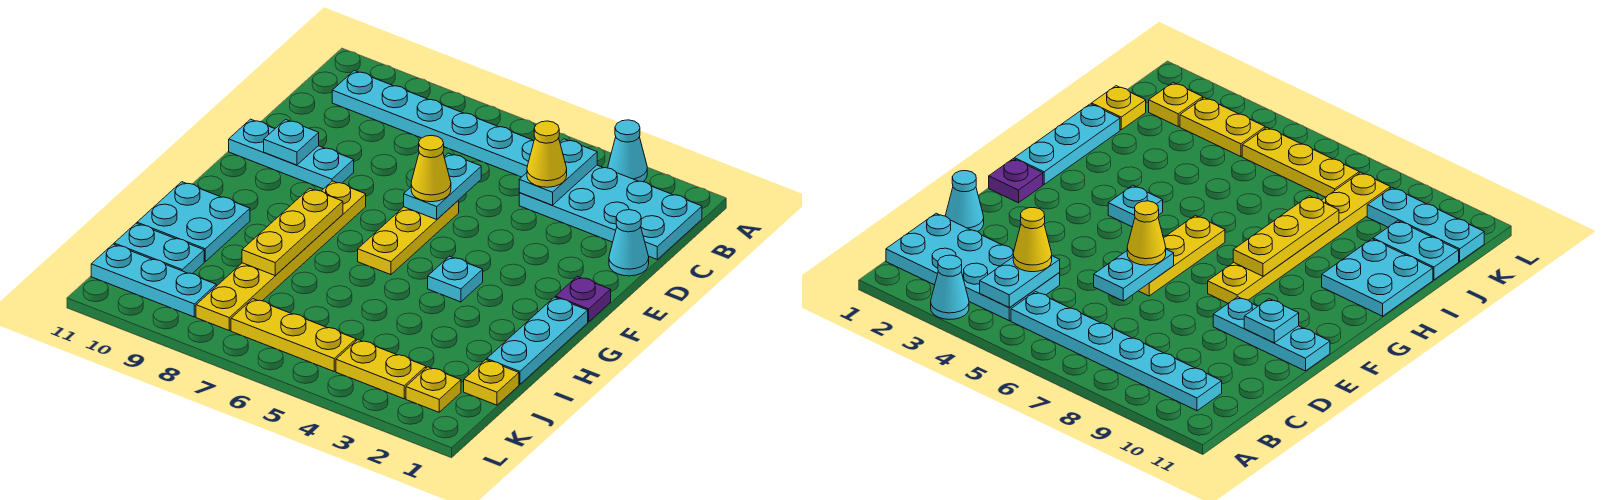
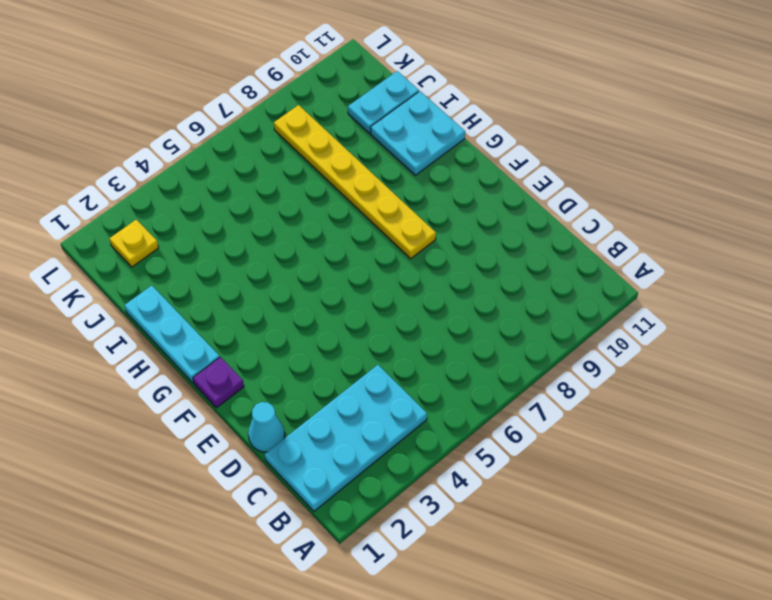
none -> cyan 1x1 cone [608,120,647,182]
none -> cyan 1x6 plate [332,71,534,177]
none -> yellow 1x3 plate [358,201,459,275]

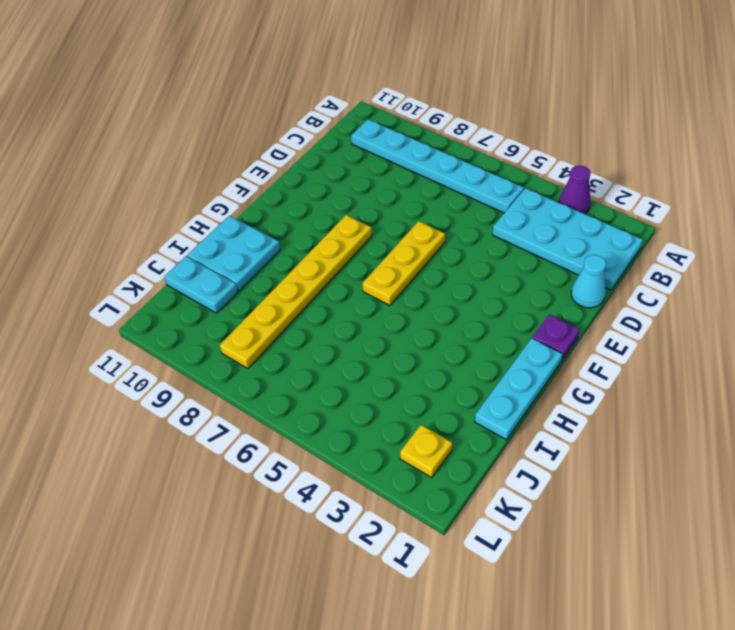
purple 1x1 cone [559,166,591,214] -> cyan 1x1 cone [608,120,647,182]
none -> cyan 1x3 plate [229,119,354,189]
none -> cyan 1x1 plate [428,256,483,302]
none -> yellow 1x1 plate [464,360,519,405]

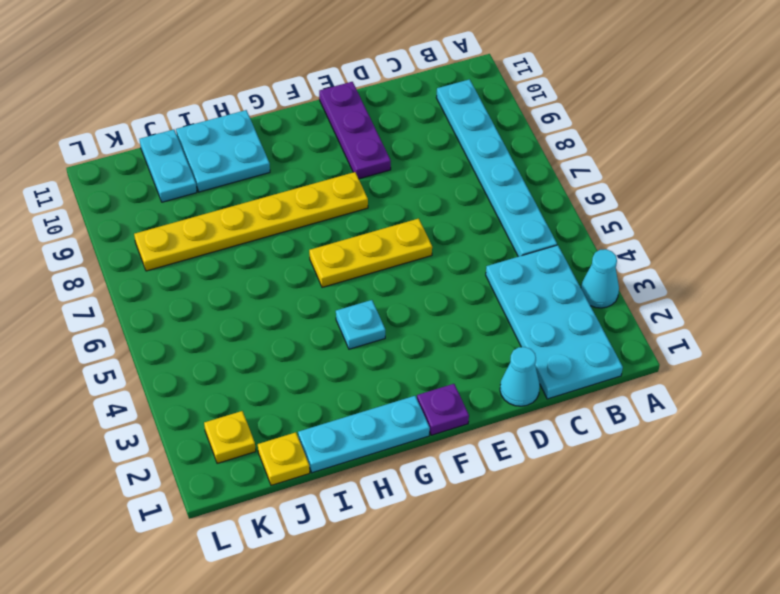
purple 1x3 plate [319,82,391,179] -> cyan 1x3 plate [229,119,354,189]
none -> yellow 1x2 plate [336,340,426,399]
none -> yellow 1x3 plate [231,299,356,371]
none -> cyan 1x3 plate [91,244,216,317]

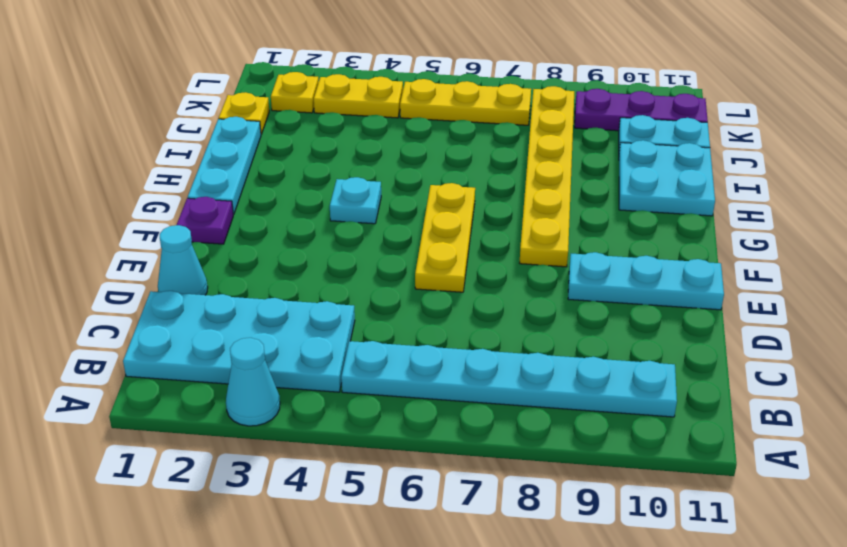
purple 1x3 plate [575,89,708,131] -> cyan 1x3 plate [91,244,216,317]
none -> cyan 1x2 plate [519,139,597,205]
none -> cyan 1x2 plate [404,153,481,219]
none -> cyan 1x1 plate [264,120,319,165]

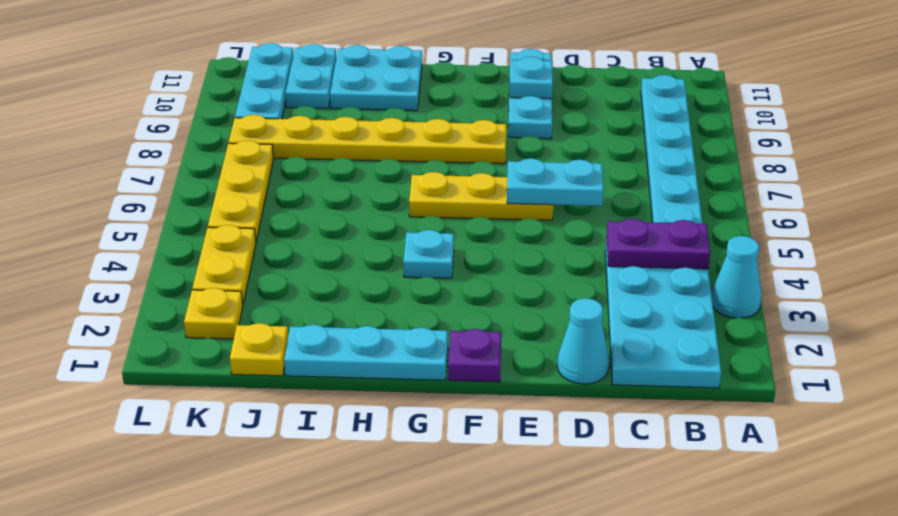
purple 1x2 plate [606,219,710,269] -> cyan 1x2 plate [519,139,597,205]
none -> yellow 1x3 plate [242,188,343,275]
none -> yellow 1x1 cone [527,121,567,187]
none -> yellow 1x1 cone [411,135,451,202]

